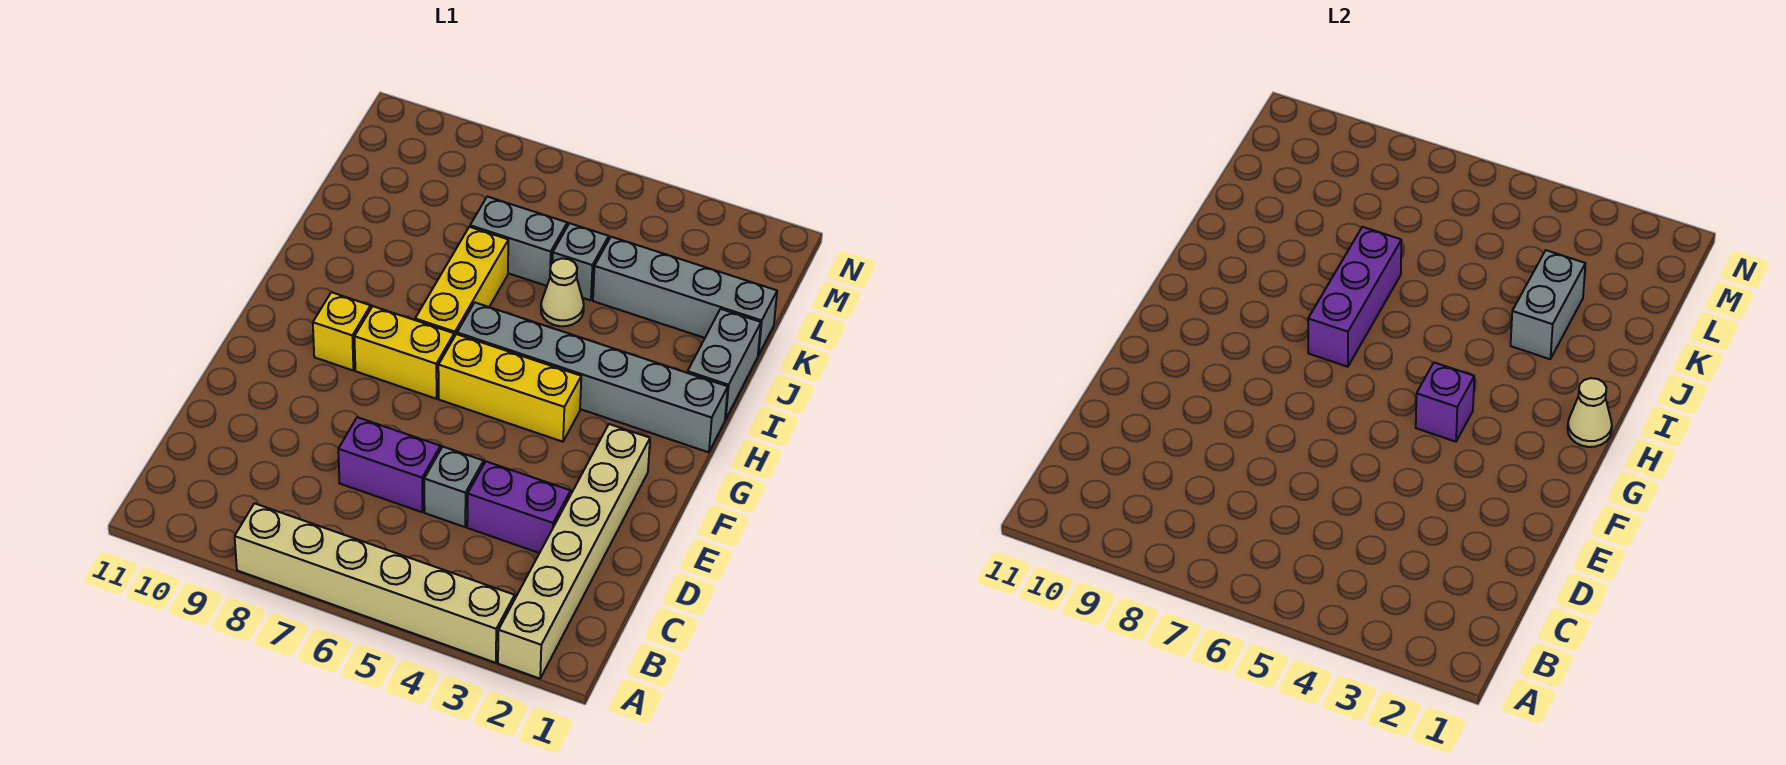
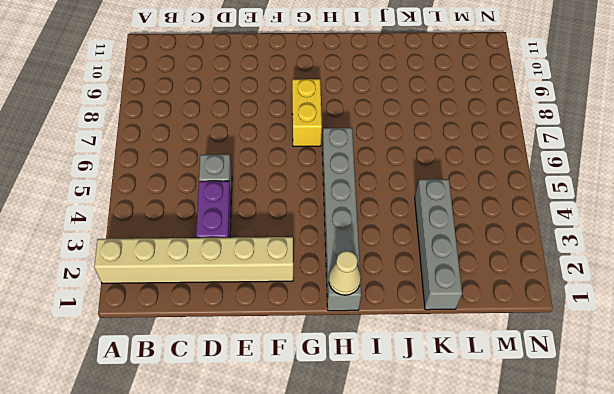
none -> tan 1x6 brick [235,503,515,663]
none -> purple 1x2 brick [338,417,440,512]
none -> yellow 1x3 brick [438,334,581,442]

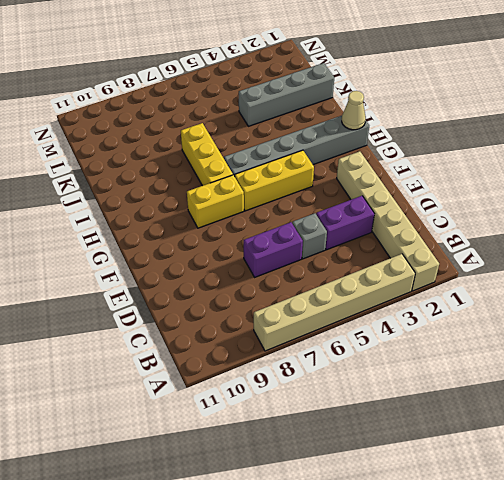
none -> yellow 1x1 brick [313,292,371,370]
none -> grey 1x2 brick [687,309,761,420]
none -> tan 1x1 cone [541,259,584,326]

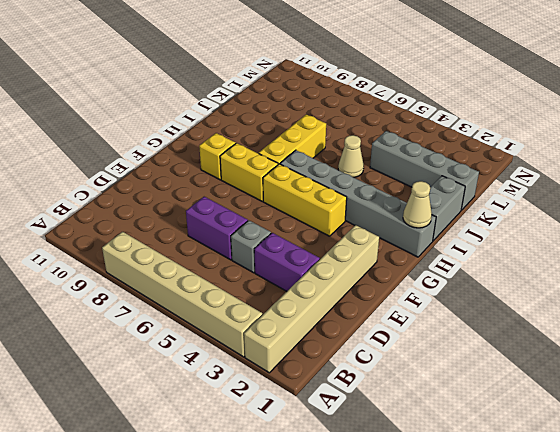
none -> grey 1x1 brick [552,223,609,300]
none -> grey 1x2 brick [470,197,567,286]
none -> purple 1x1 brick [1416,363,1474,442]

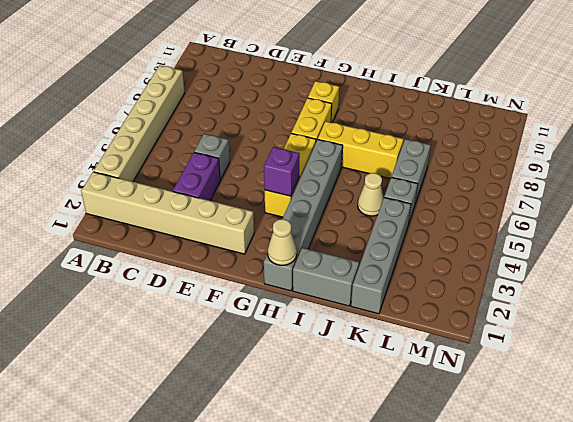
none -> purple 1x2 brick [338,417,440,512]
none -> purple 1x3 brick [1308,227,1401,367]
none -> grey 1x2 brick [1511,250,1585,359]

